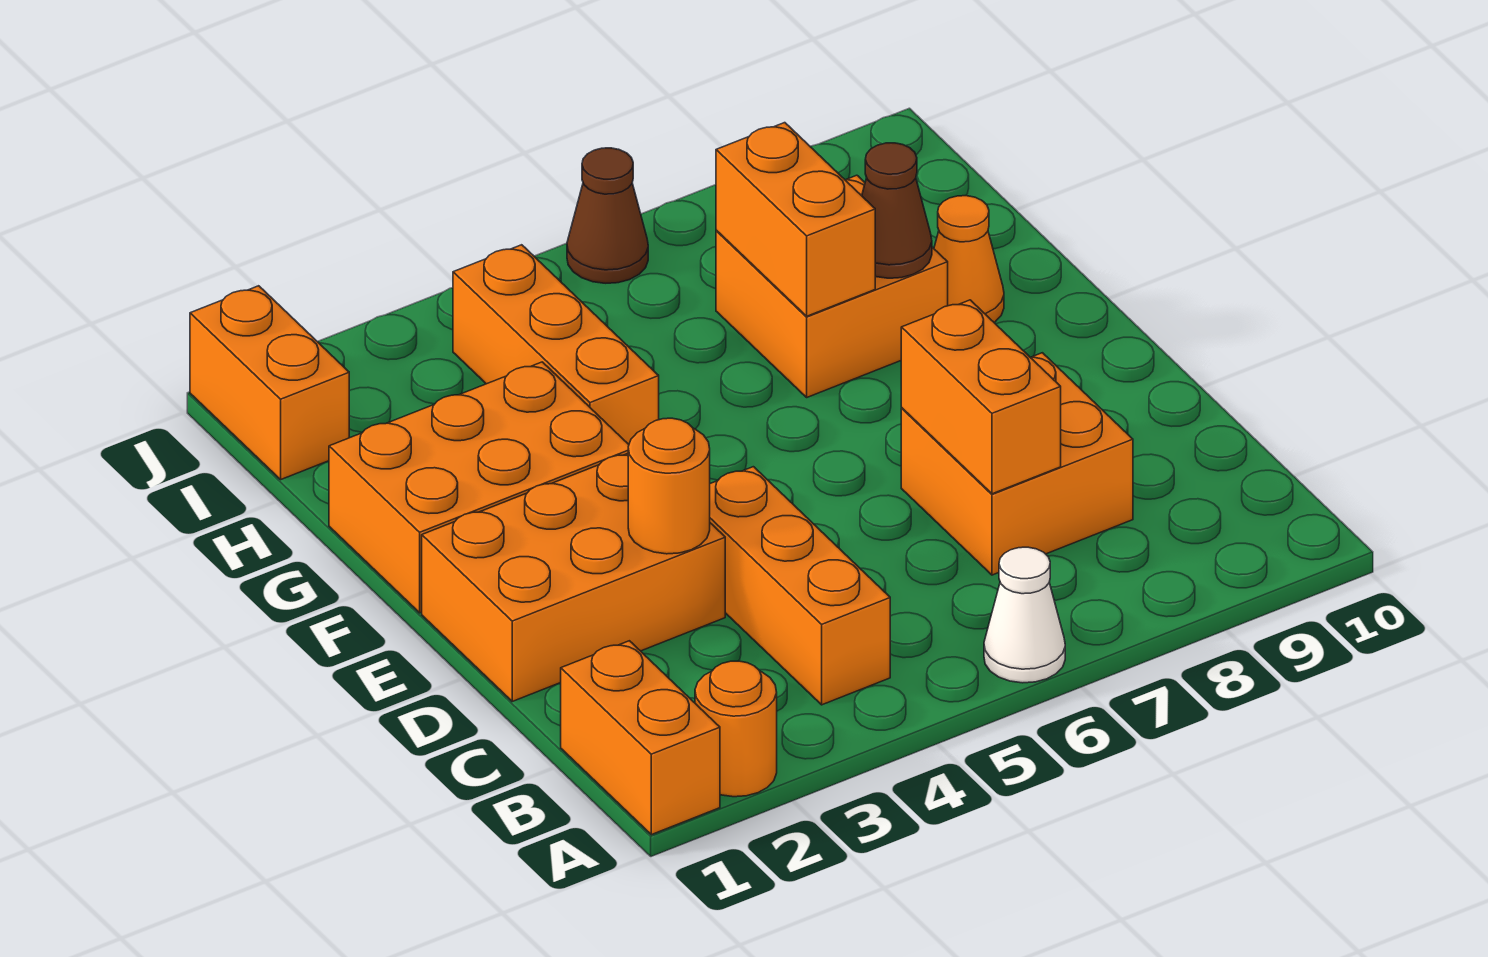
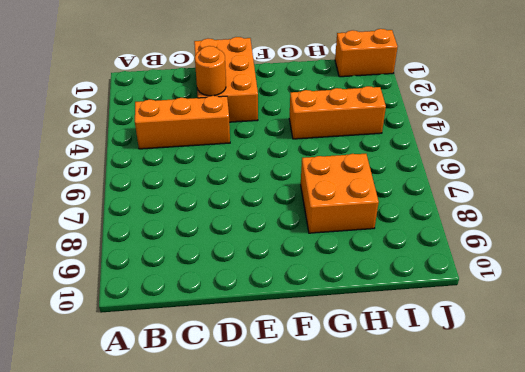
none -> orange 1x2 brick [561,641,720,835]
none -> orange 1x1 round brick [695,661,777,797]
none -> white 1x1 cone [984,547,1065,683]

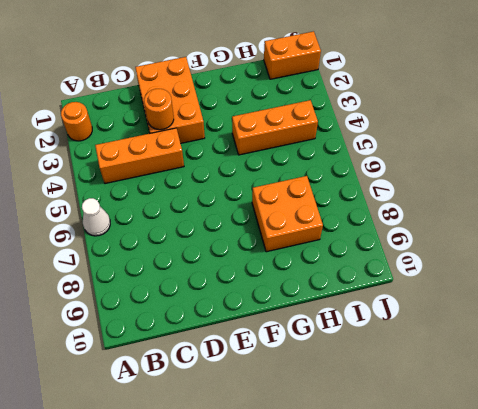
none -> orange 1x2 brick [561,641,720,835]
none -> orange 2x2 brick [901,353,1133,575]
none -> orange 2x3 brick [329,362,629,613]

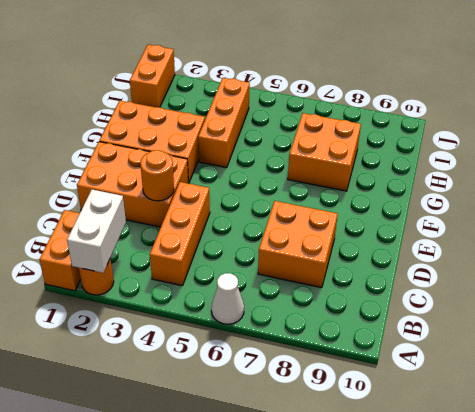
white 1x2 brick [67,190,126,273] -> none
none -> orange 1x1 cone [934,196,1004,322]
none -> brown 1x1 cone [567,148,648,283]
none -> orange 1x2 brick [901,300,1061,494]

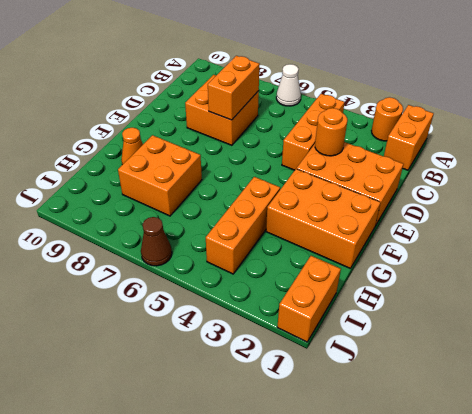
none -> orange 1x2 brick [716,123,875,316]
none -> brown 1x1 cone [862,143,932,278]

